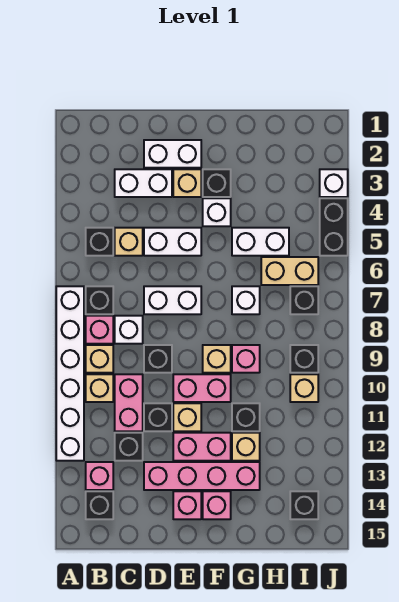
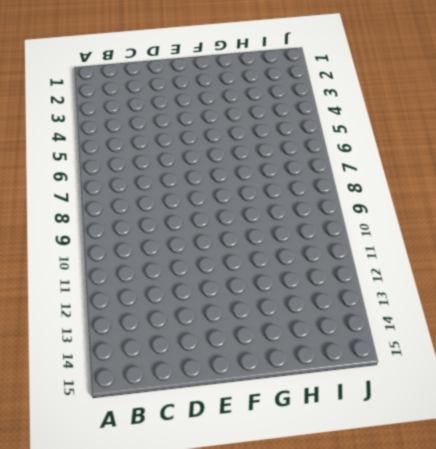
none -> white 1x6 brick [56,286,84,461]
none -> black 1x1 brick [86,228,113,256]
none -> black 1x1 brick [86,286,113,314]
none -> pink 1x1 brick [86,316,113,344]

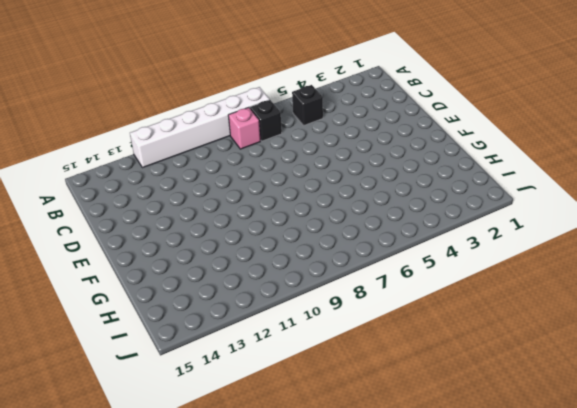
none -> tan 1x1 brick [86,345,113,373]
none -> tan 1x1 brick [86,374,113,402]
none -> pink 1x1 brick [86,462,113,490]
none -> black 1x1 brick [86,491,113,519]

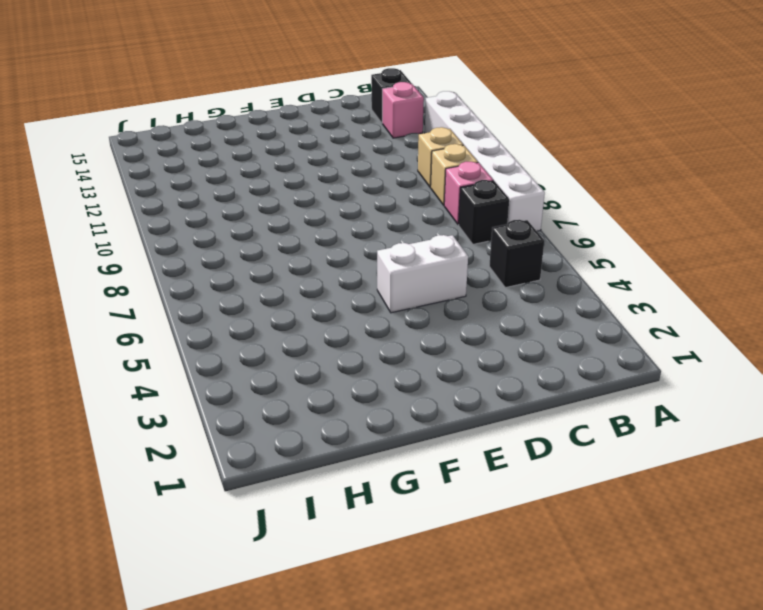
none -> white 1x2 brick [115,169,172,197]
none -> tan 1x1 brick [115,228,143,256]
none -> white 1x1 brick [115,316,143,344]
none -> pink 1x2 brick [115,374,143,431]

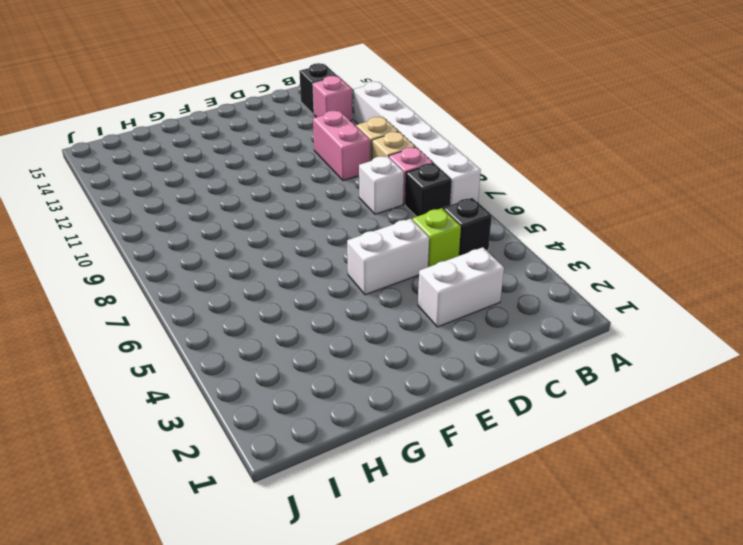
lime 1x1 brick [412,208,461,267] -> tan 1x1 brick [115,228,143,256]
none -> black 1x1 brick [115,433,143,461]
none -> white 1x2 brick [144,140,201,168]
none -> white 1x2 brick [144,286,201,314]
none -> black 1x1 brick [144,345,172,373]

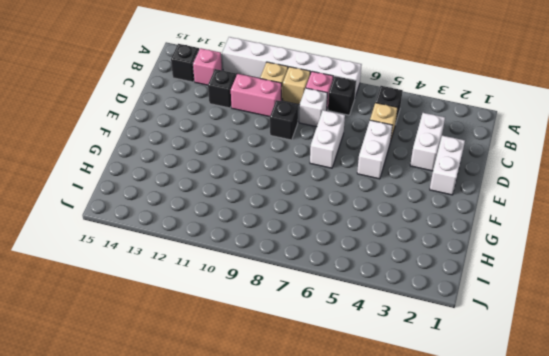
none -> black 1x1 brick [144,403,172,431]
none -> pink 1x4 brick [144,462,260,490]
none -> tan 1x1 brick [173,169,201,197]
none -> pink 1x2 brick [173,374,231,402]

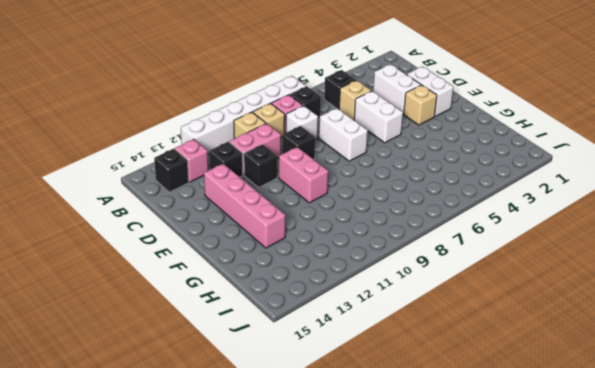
none -> tan 1x1 brick [173,403,201,431]
none -> pink 1x2 brick [173,433,231,461]
none -> pink 1x1 brick [173,491,201,519]
none -> black 1x1 brick [203,169,231,197]

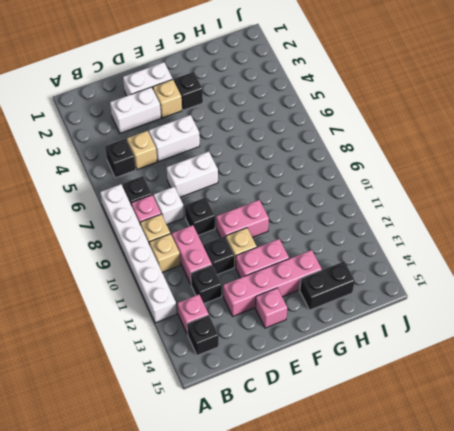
black 1x2 brick [300,261,355,310] -> black 1x2 brick turned to [320,198,348,256]
none -> white 1x1 brick [203,198,231,226]
none -> tan 1x1 brick [203,345,231,373]
none -> pink 1x1 brick [203,491,231,519]
none -> white 1x2 brick [232,228,289,256]

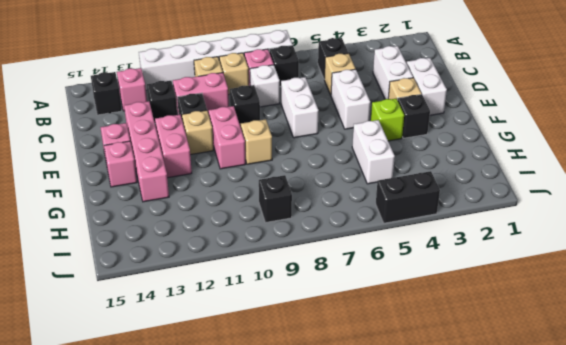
lime 1x1 brick [371,99,404,141] -> white 1x1 brick [203,198,231,226]
none -> white 1x1 brick [232,286,260,314]
none -> pink 1x1 brick [232,345,260,373]
none -> black 1x1 brick [232,403,260,431]
none -> tan 1x1 brick [232,433,260,461]

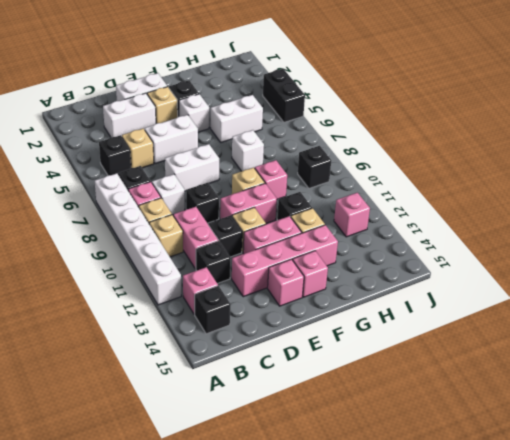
pink 1x1 brick [334,193,370,237] -> none
none -> tan 1x2 brick [261,257,318,285]
none -> black 1x1 brick [290,286,318,314]
none -> tan 1x1 brick [290,374,318,402]
none -> black 1x1 brick [290,491,318,519]

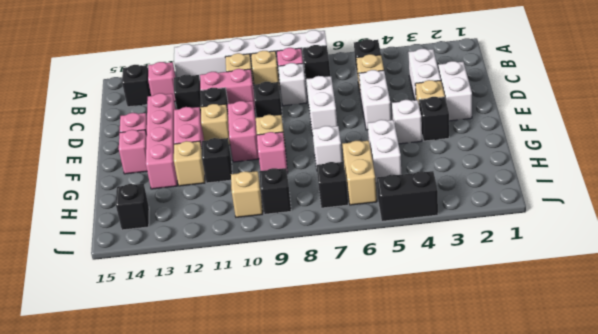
none -> white 1x1 brick [320,169,348,197]

